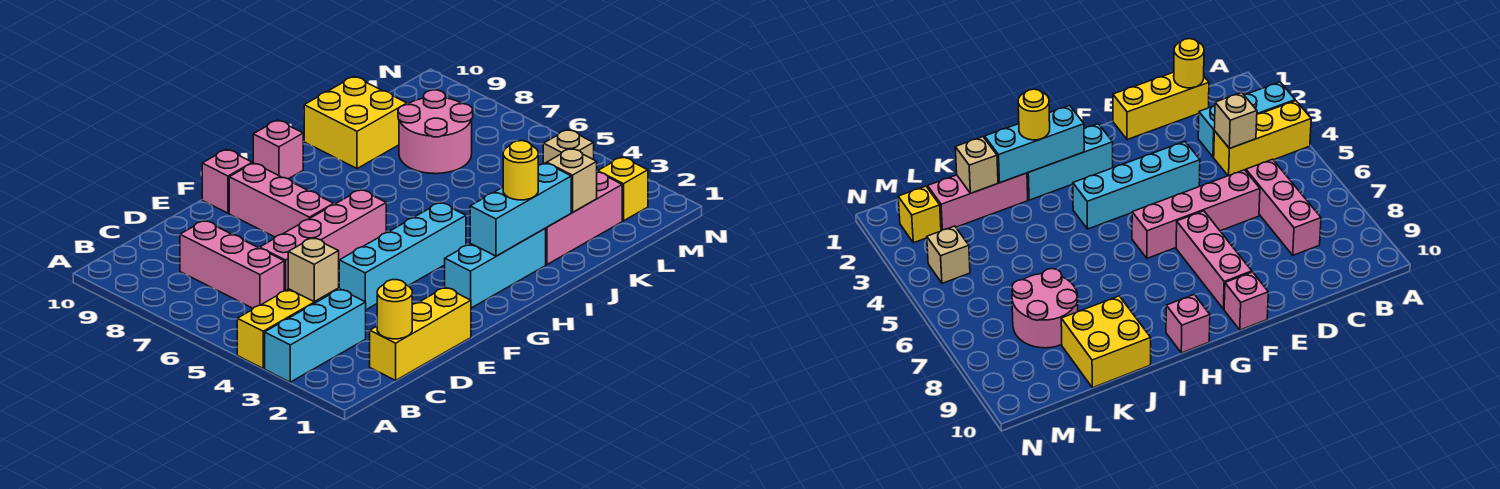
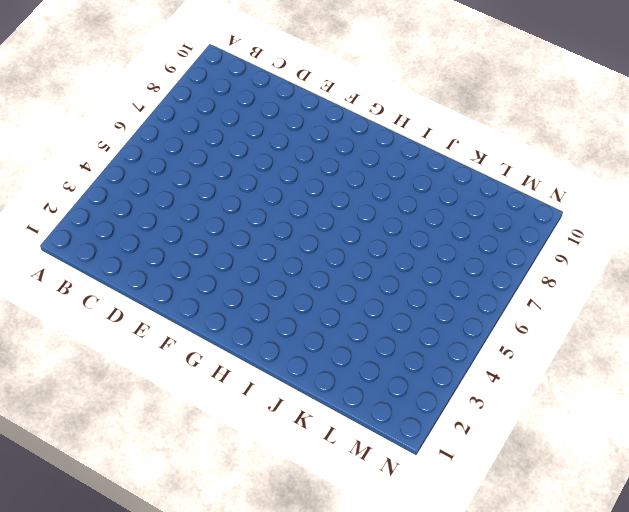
none -> cyan 1x3 brick [265,289,366,382]
none -> yellow 1x3 brick [237,289,339,368]
none -> yellow 1x3 brick [370,287,471,380]

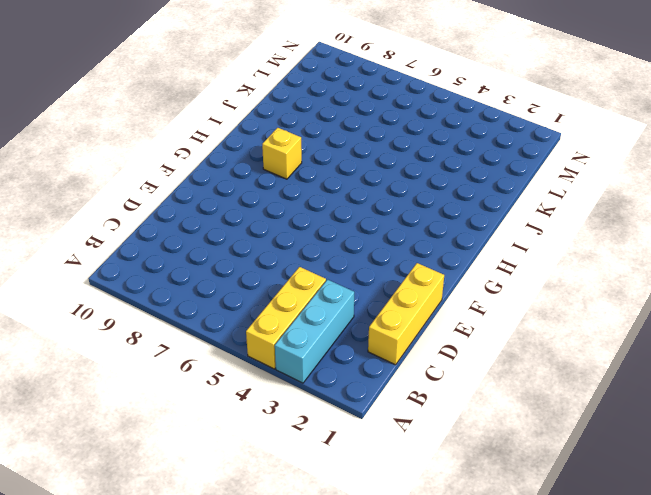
yellow 1x1 brick [262,128,302,179] -> yellow 1x1 brick moved to [598,157,648,221]
none -> pink 1x3 brick [180,220,284,308]
none -> pink 1x4 brick [260,189,386,291]
none -> cyan 1x4 brick [339,202,466,310]

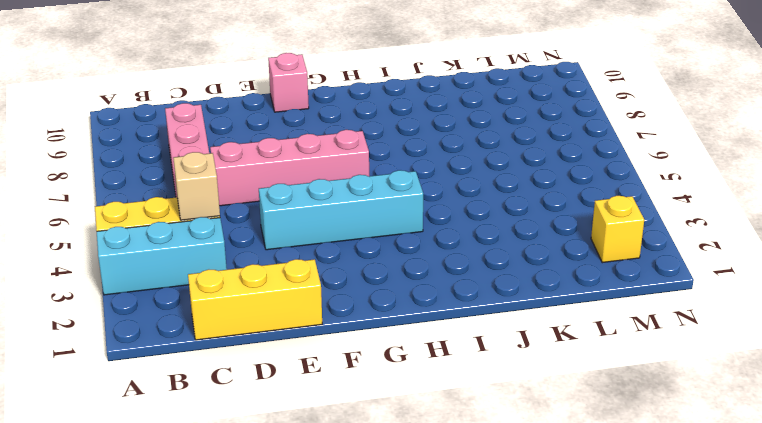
none -> pink 1x3 brick [229,163,334,237]
none -> cyan 1x3 brick [445,228,546,308]
none -> pink 1x1 brick [253,120,303,179]

